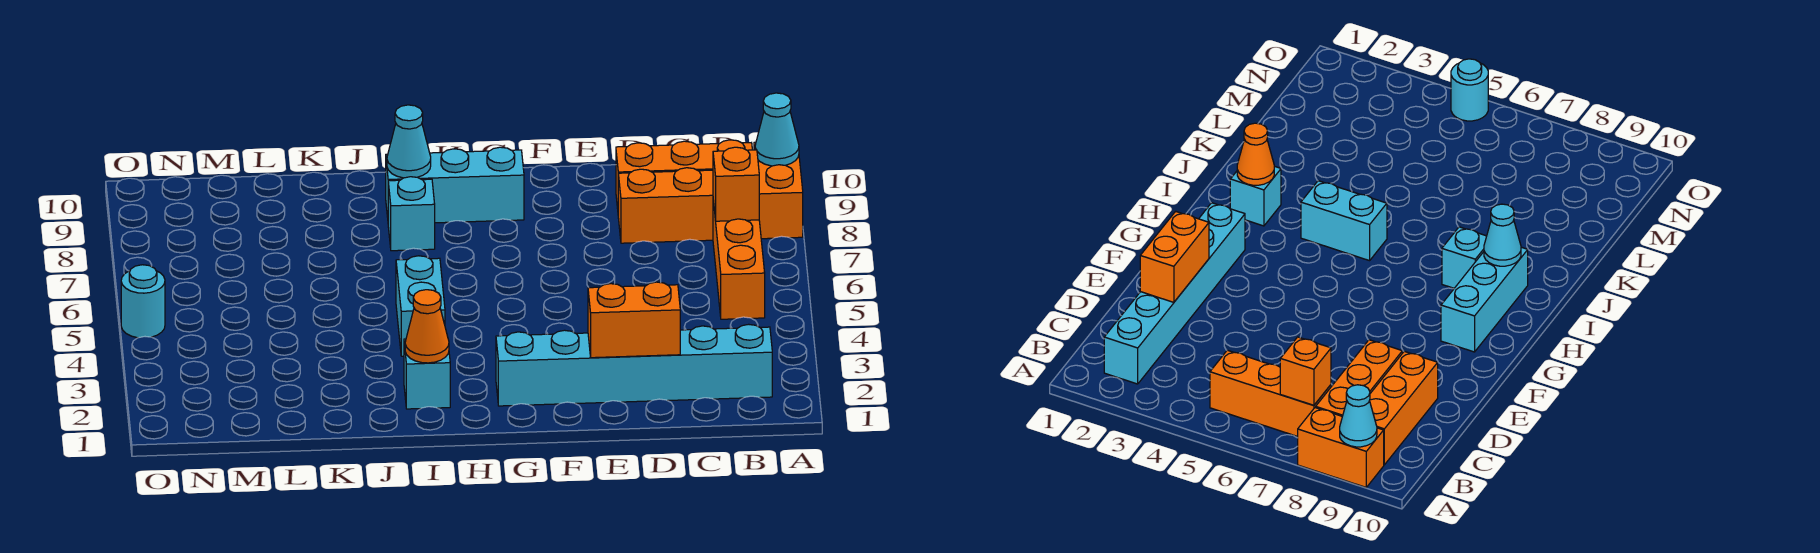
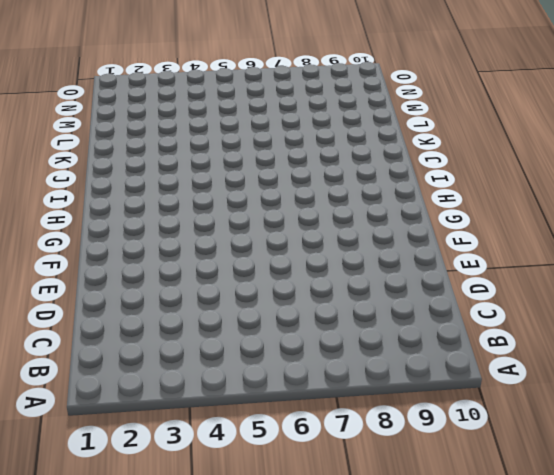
none -> orange 1x2 brick [754,142,803,239]
none -> cyan 1x6 brick [496,324,772,406]
none -> orange 1x3 brick [713,201,765,319]

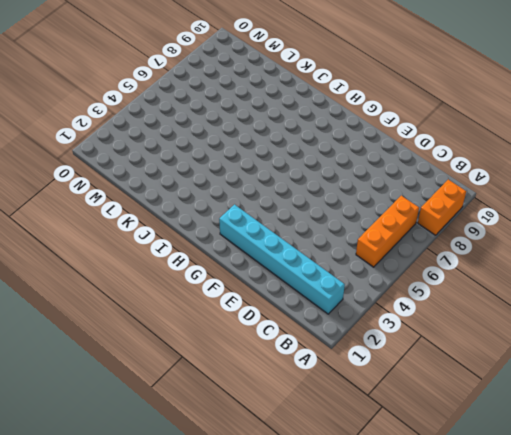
none -> orange 1x3 brick [618,168,713,243]
none -> orange 1x3 brick [616,140,752,209]
none -> cyan 1x3 brick [386,147,524,223]

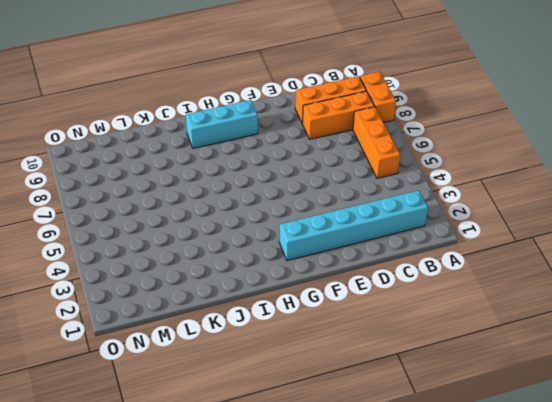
none -> cyan 1x1 brick [404,339,450,409]
none -> cyan 1x2 brick [396,256,445,356]
none -> cyan 1x1 brick [388,177,435,251]

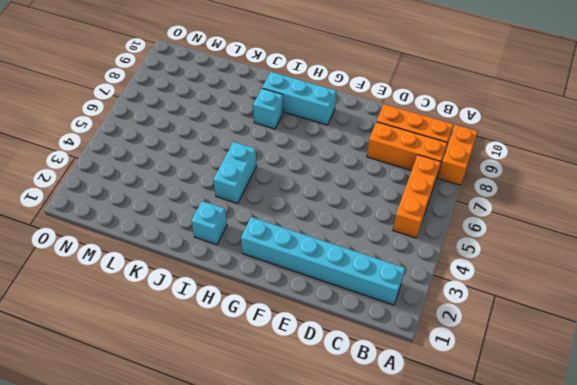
none -> cyan 1x1 round brick [121,265,165,338]
none -> cyan 1x1 cone [755,93,799,166]
none -> orange 1x1 brick [713,147,759,221]

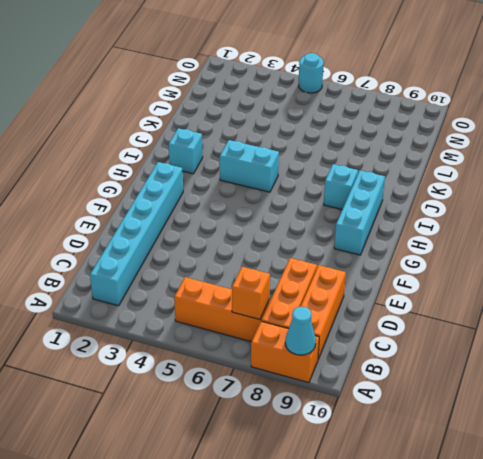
none -> orange 1x2 brick [588,282,680,358]
none -> orange 1x1 cone [405,290,449,363]
none -> cyan 1x1 cone [387,105,431,178]

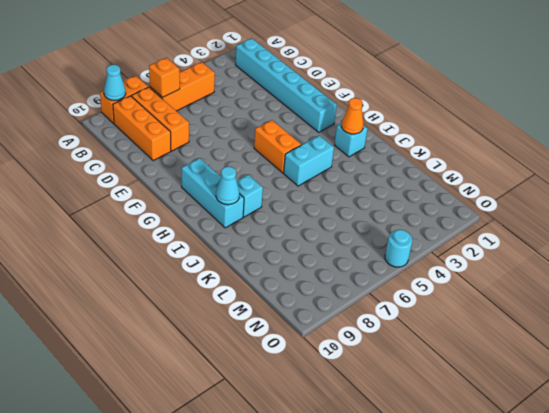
orange 1x2 brick [254,120,301,173] -> orange 1x2 brick moved to [588,282,680,358]

